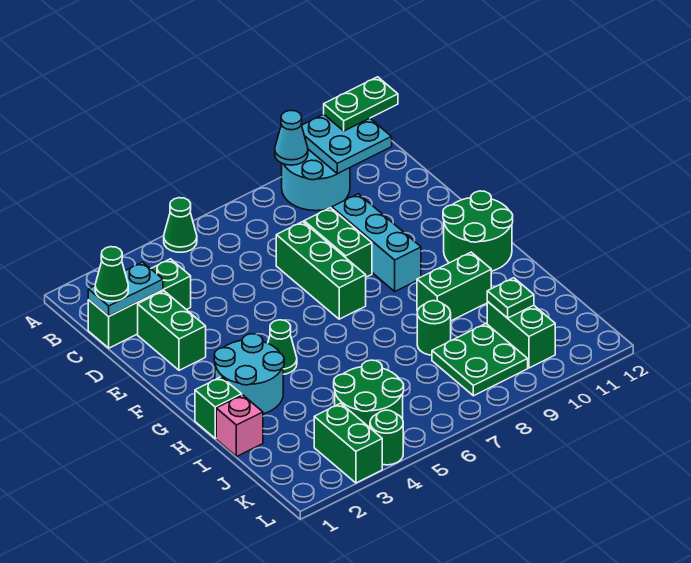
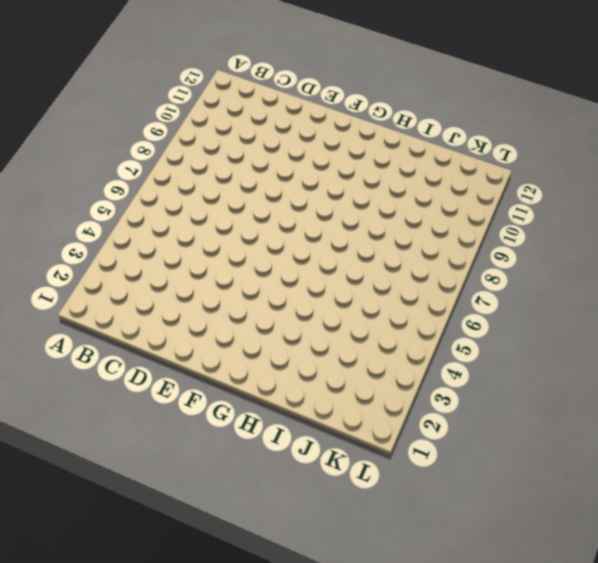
none -> green 1x1 cone [164,198,197,252]
none -> cyan 2x2 round brick [282,149,350,211]
none -> green 1x3 brick [88,259,191,348]

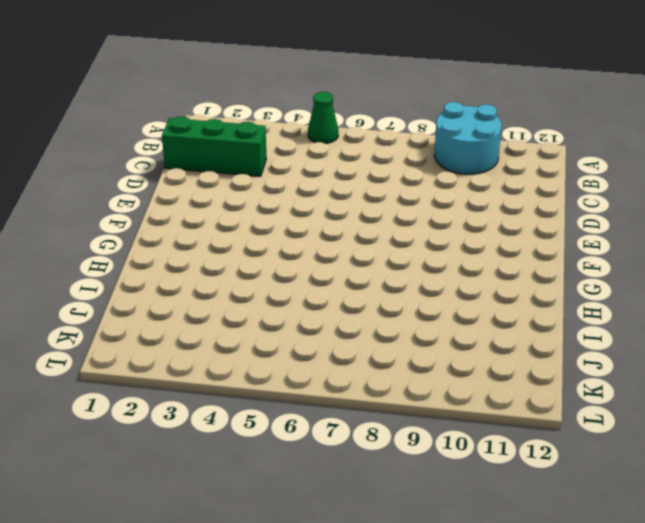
none -> green 1x2 brick [138,291,206,370]
none -> green 1x3 brick [276,222,366,319]
none -> green 1x2 brick [304,208,372,277]

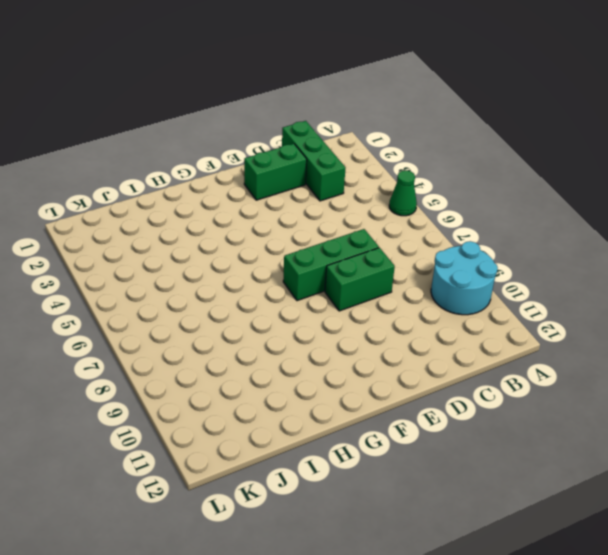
none -> cyan 1x3 brick [332,194,421,291]
none -> green 2x2 round brick [443,191,513,271]
none -> cyan 2x2 round brick [214,334,284,414]

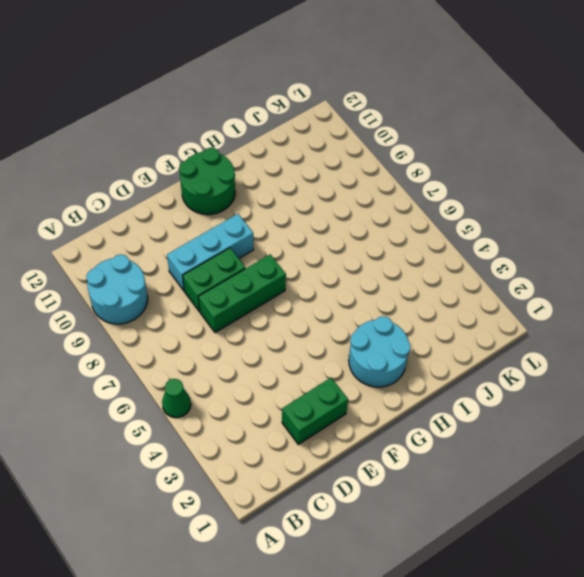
none -> green 1x3 brick [88,259,191,348]
none -> green 1x1 cone [268,320,297,374]
none -> green 1x1 brick [195,377,242,438]

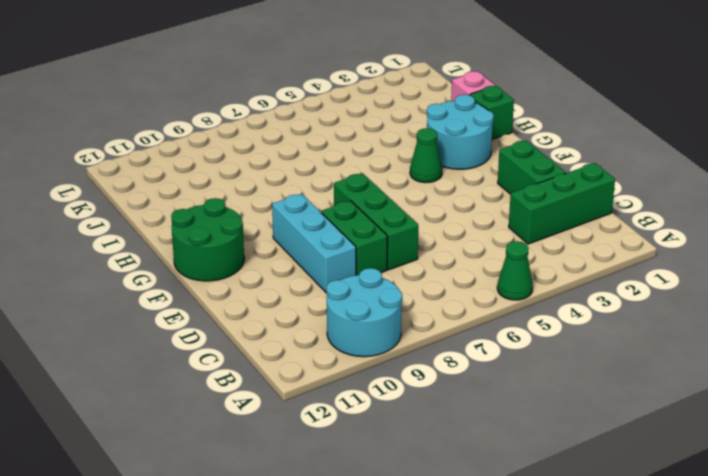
none -> green 1x2 brick [417,252,491,321]
none -> green 1x1 round brick [417,301,451,355]
none -> green 2x2 round brick [334,360,404,428]

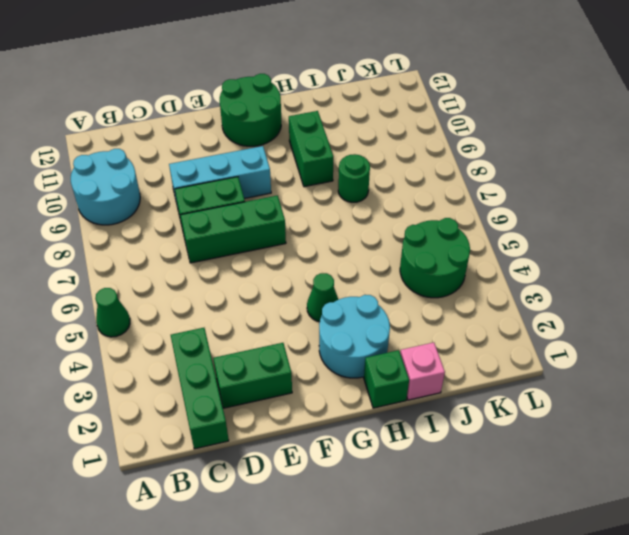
none -> green 2x2 plate [432,323,528,396]
none -> green 1x2 brick [487,301,555,368]
none -> green 1x2 brick [314,403,382,483]

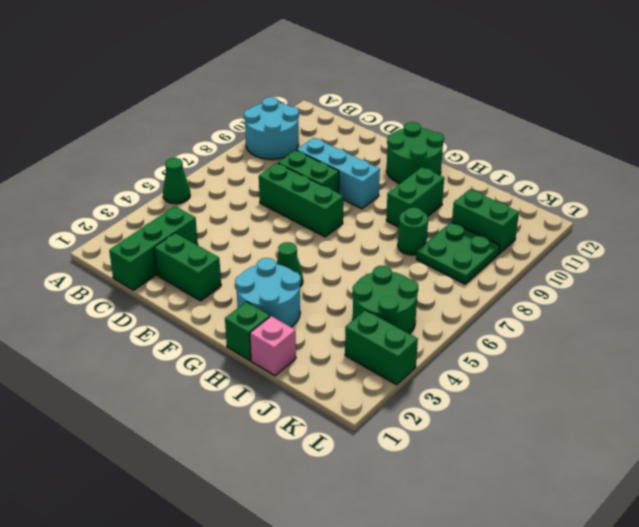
none -> green 1x1 round brick [370,410,403,465]
none -> cyan 1x1 cone [275,110,308,165]
none -> cyan 2x2 plate [302,114,392,174]

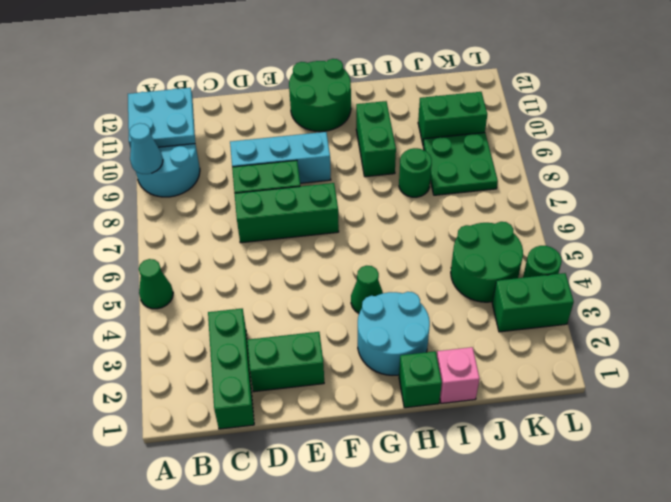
none -> cyan 1x2 plate [88,262,163,316]
none -> green 1x1 plate [487,278,534,318]
none -> green 1x2 plate [324,77,398,131]

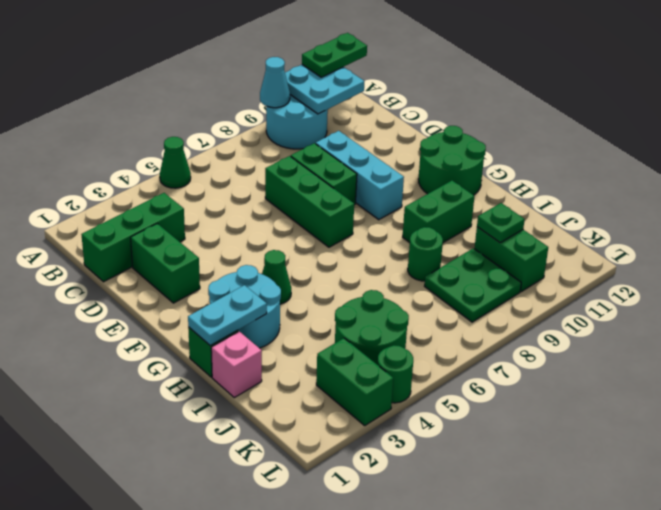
cyan 1x2 plate [188,285,267,346] -> cyan 1x2 plate moved to [88,262,163,316]
none -> green 1x1 cone [95,247,128,301]

